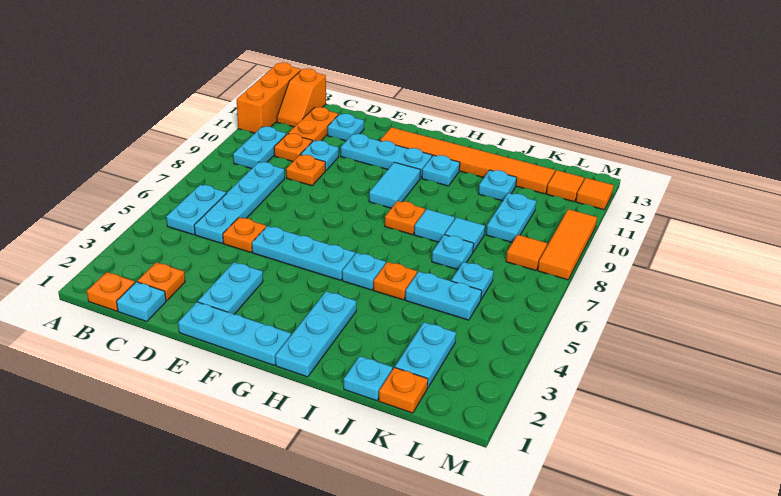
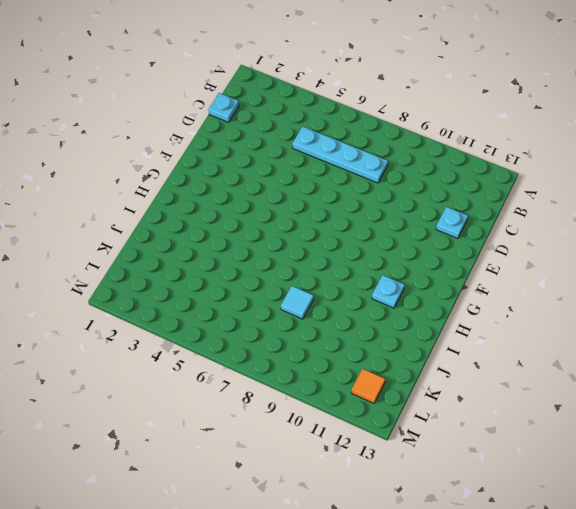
none -> orange 1x3 brick [237,62,301,133]
none -> orange 1x1 plate [87,272,135,311]
none -> cyan 1x2 plate [166,185,226,235]
none -> cyan 1x2 plate [233,127,287,169]

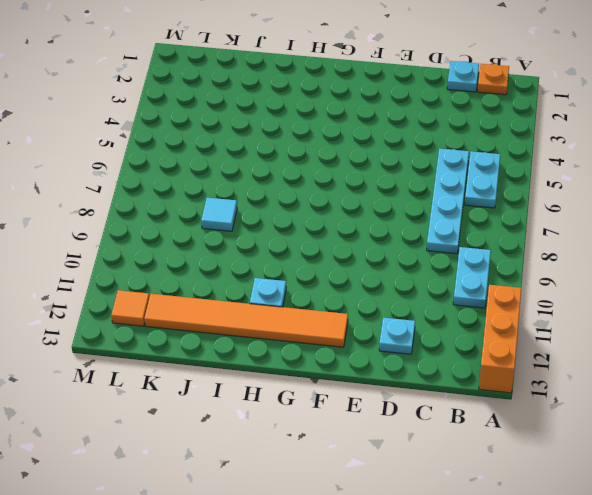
none -> orange 1x2 slope [277,69,326,127]
none -> orange 1x1 plate [137,262,185,301]
none -> orange 1x1 plate [274,133,312,161]
none -> orange 1x2 plate [288,107,338,142]

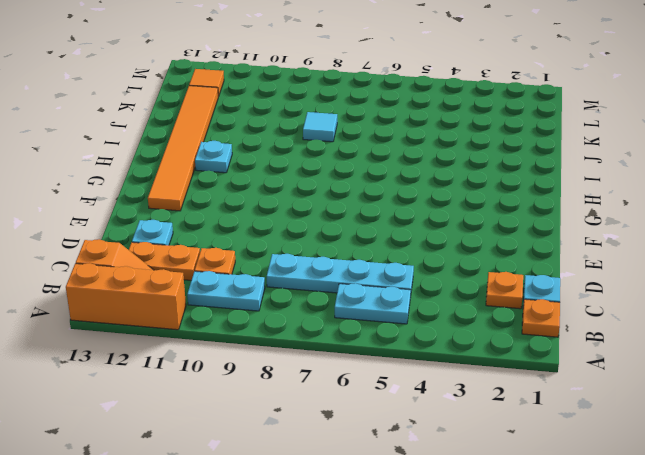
none -> orange 1x1 plate [223,217,266,252]
none -> orange 1x1 plate [286,155,325,186]
none -> cyan 1x1 plate [301,141,339,171]
none -> cyan 1x3 plate [178,302,291,365]

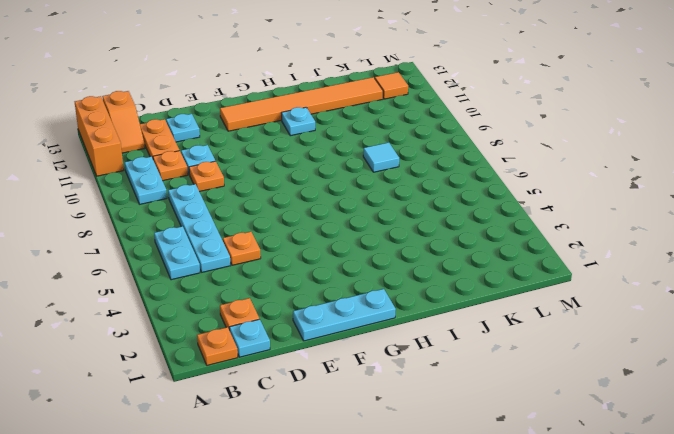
none -> cyan 1x2 plate [198,262,263,314]
none -> cyan 1x3 plate [252,226,355,280]
none -> cyan 1x3 plate [341,134,432,178]
none -> cyan 1x2 tile [369,162,421,208]

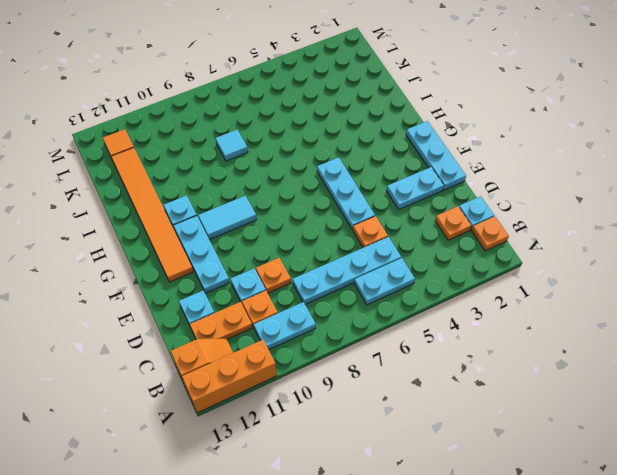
none -> cyan 1x3 plate [275,291,356,377]
none -> cyan 1x1 plate [342,253,386,290]
none -> orange 1x1 plate [385,201,425,235]
none -> orange 1x1 plate [373,262,417,300]

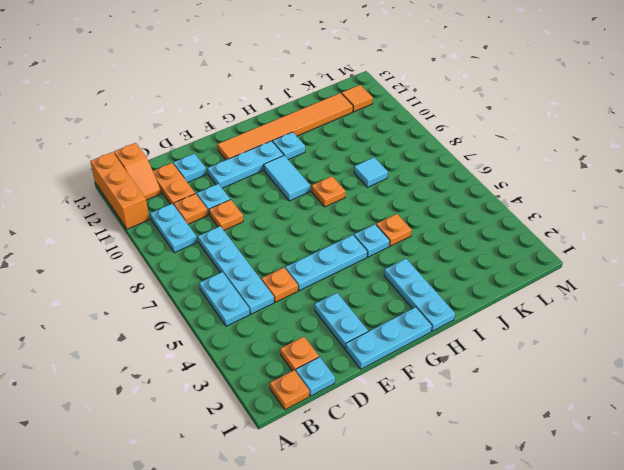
none -> cyan 1x1 tile [414,209,455,242]
none -> cyan 1x1 plate [344,356,393,401]
none -> cyan 1x2 plate [405,272,482,320]
none -> cyan 1x1 plate [432,235,474,270]

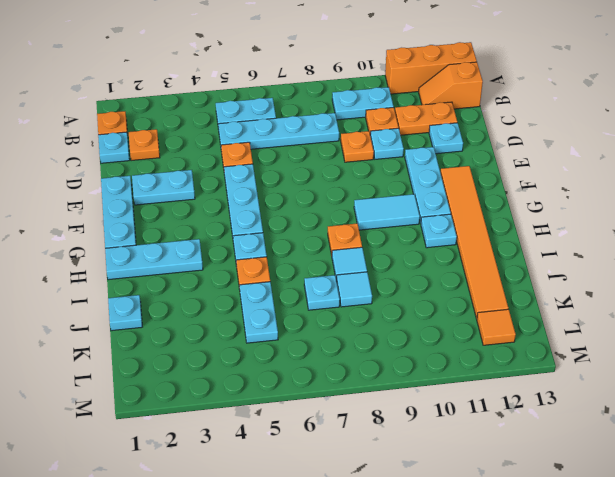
none -> cyan 1x1 plate [479,170,517,201]
none -> orange 1x1 plate [379,368,428,413]
none -> cyan 1x2 plate [395,322,456,388]
none -> cyan 1x1 plate [451,262,494,299]

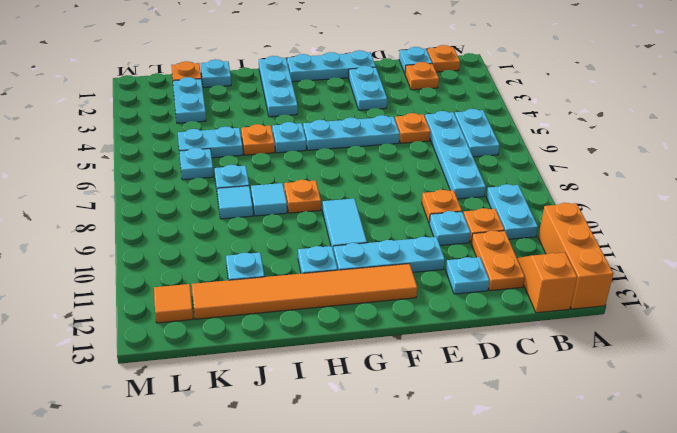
none -> cyan 1x2 plate [486,193,536,243]
none -> orange 1x1 tile [506,235,547,270]
none -> orange 1x3 tile [538,209,597,280]
none -> orange 1x1 tile [576,178,614,210]

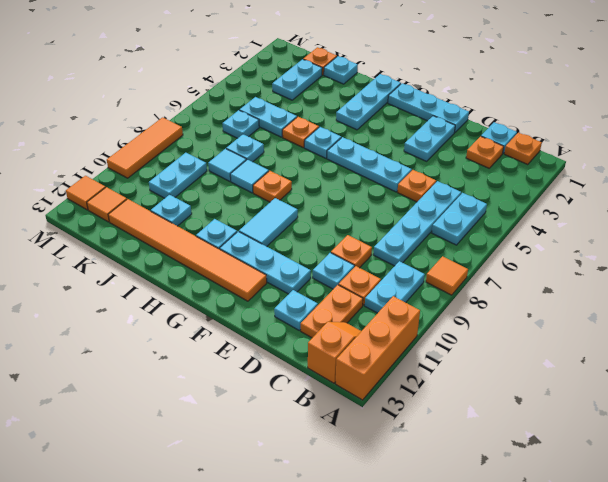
orange 1x1 tile [426,256,468,295] -> orange 1x1 tile moved to [506,235,547,270]

